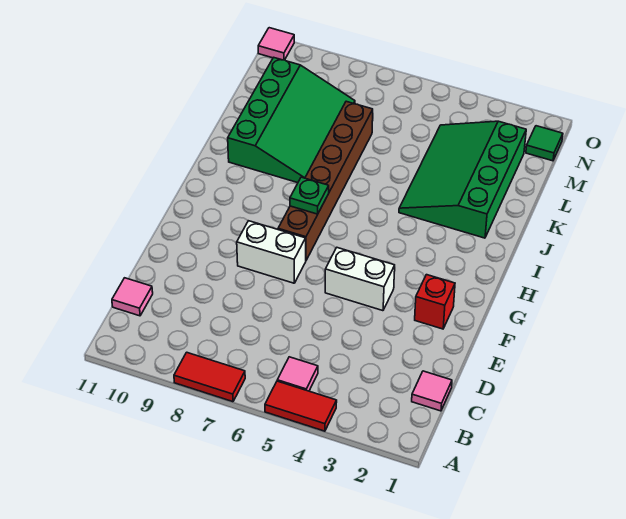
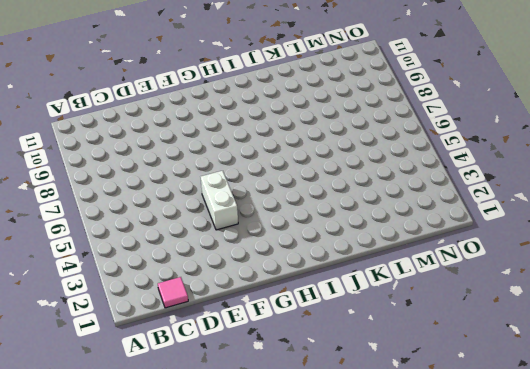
none -> red 1x2 tile [265,381,337,431]
none -> red 1x2 tile [174,352,245,402]
none -> pink 1x1 tile [277,357,318,391]

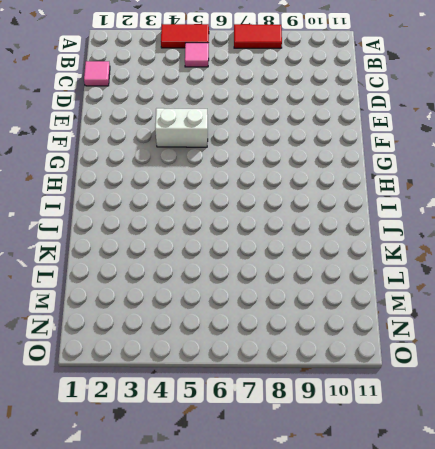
none -> pink 1x1 tile [112,278,153,316]
none -> red 1x1 brick [415,275,455,329]
none -> white 1x2 brick [237,221,306,283]

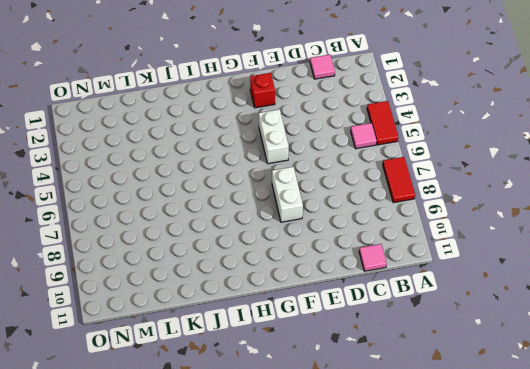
none -> brown 1x6 brick [278,101,373,260]
none -> green 3x4 slope [399,121,526,238]
none -> green 3x4 slope [228,57,355,183]

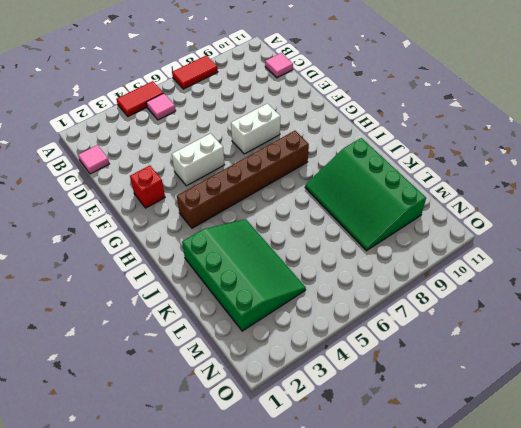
brown 1x6 brick [177,131,309,228] -> brown 1x6 brick turned to [278,101,373,260]
none -> green 1x1 tile [526,126,563,161]
none -> pink 1x1 tile [258,28,294,60]
none -> green 1x1 plate [290,177,329,214]

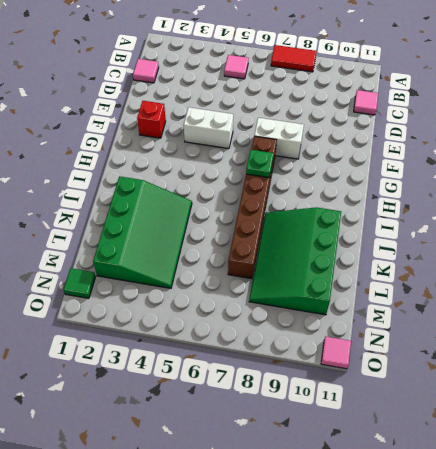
none -> red 1x2 tile [265,381,337,431]

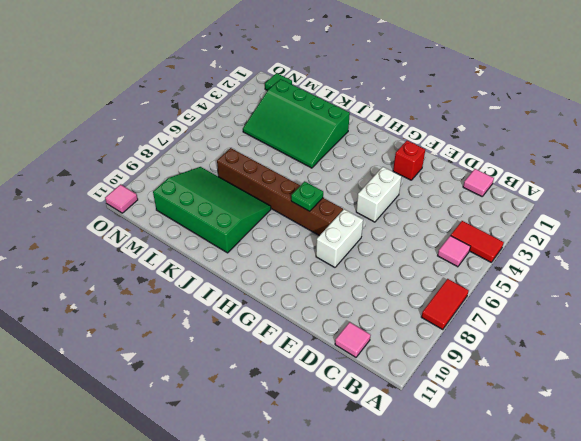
red 1x2 tile [451,221,504,262] -> red 1x2 tile turned to [265,381,337,431]

